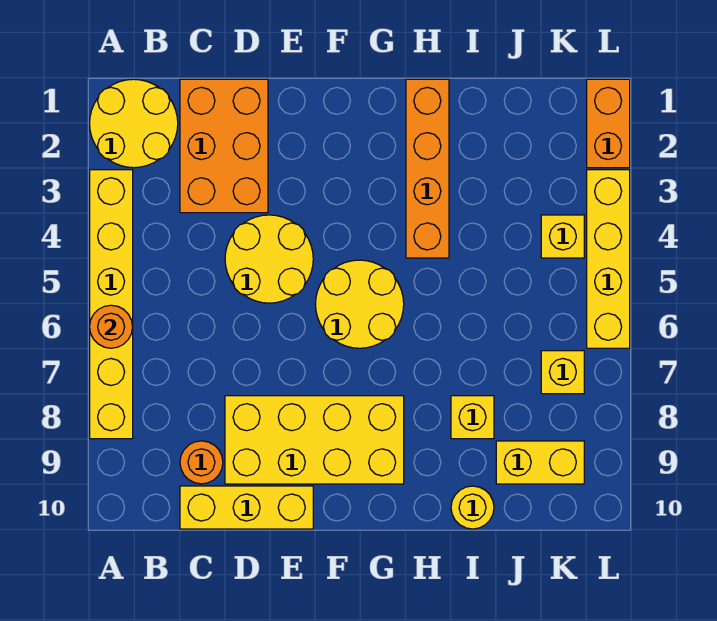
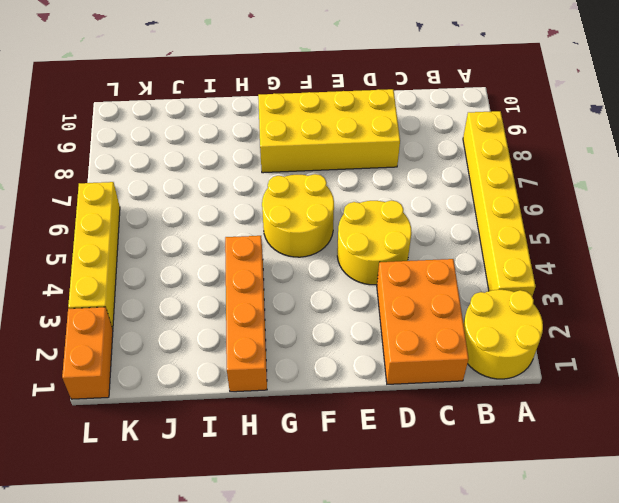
none -> orange 1x1 round brick [180,441,223,484]
none -> yellow 1x3 brick [180,486,313,529]
none -> yellow 1x1 brick [451,396,494,439]

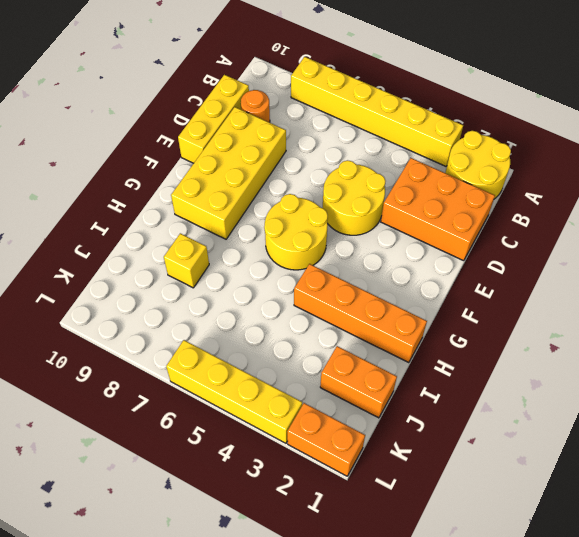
orange 1x2 brick [320,346,397,418] -> none
none -> yellow 1x1 round brick [451,486,494,529]
none -> yellow 1x2 brick [496,441,584,484]
none -> yellow 1x1 brick [541,215,584,258]

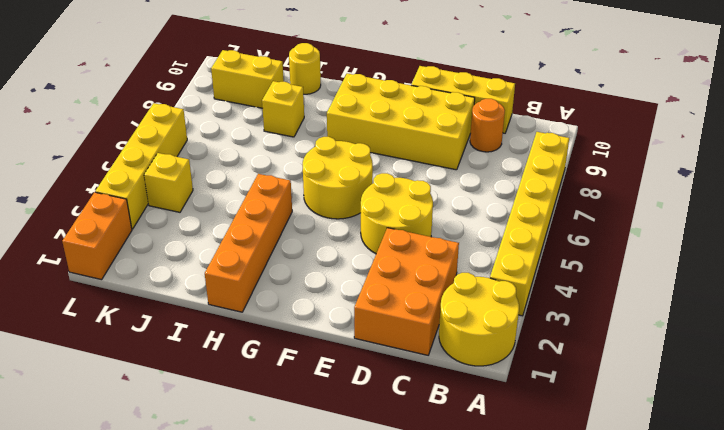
none -> yellow 1x1 brick [541,351,584,394]
none -> orange 1x1 round brick [90,305,133,348]

